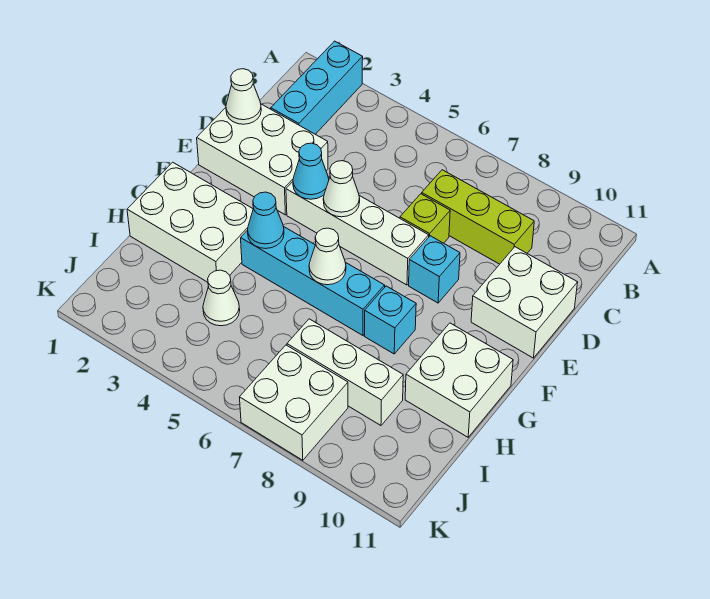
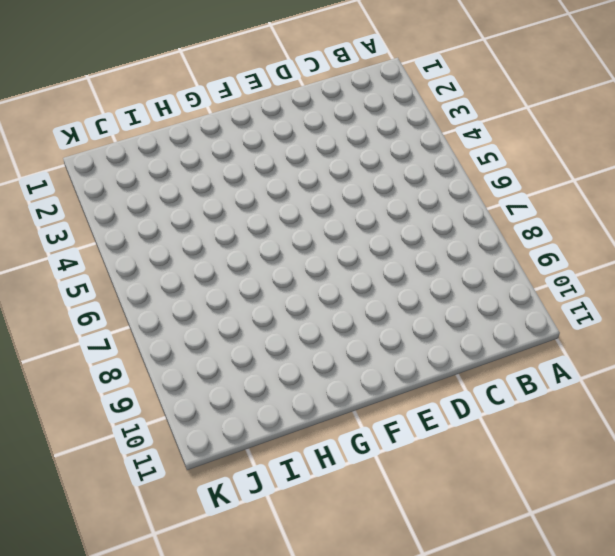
none -> cyan 1x3 brick [271,41,363,134]
none -> lime 1x3 brick [422,170,534,264]
none -> white 2x3 brick [197,104,328,215]

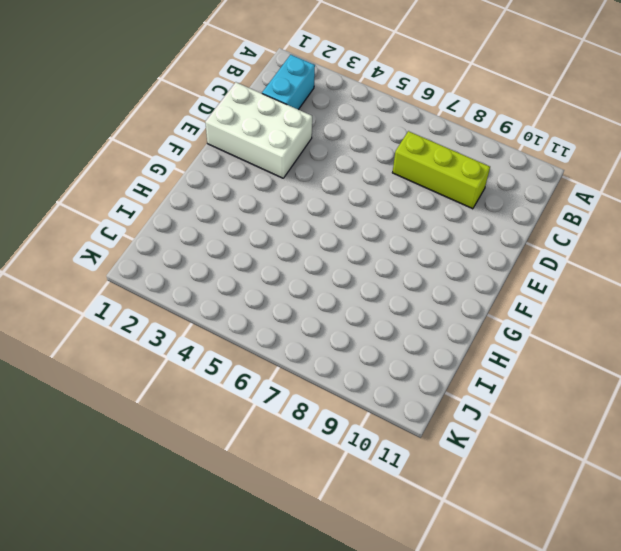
cyan 1x2 brick [262,55,315,110] -> cyan 1x3 brick [271,41,363,134]
none -> lime 1x1 brick [400,194,450,243]
none -> white 2x2 brick [471,247,578,358]
none -> white 1x4 brick [286,182,429,285]

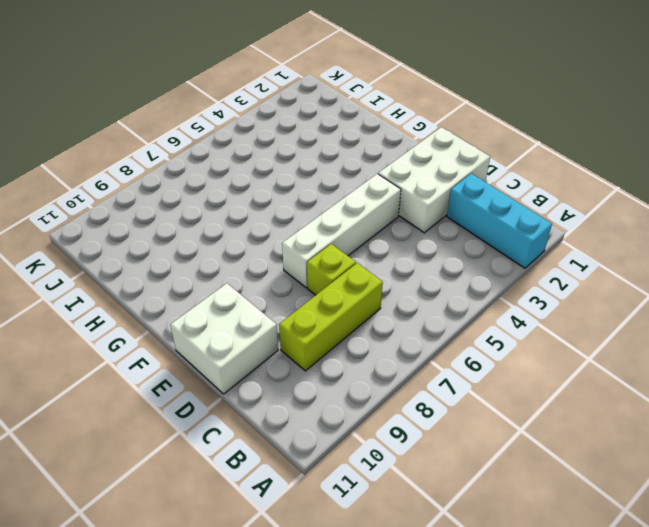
none -> cyan 1x1 brick [409,236,460,303]
none -> white 2x3 brick [127,162,253,282]
none -> cyan 1x4 brick [241,226,385,335]

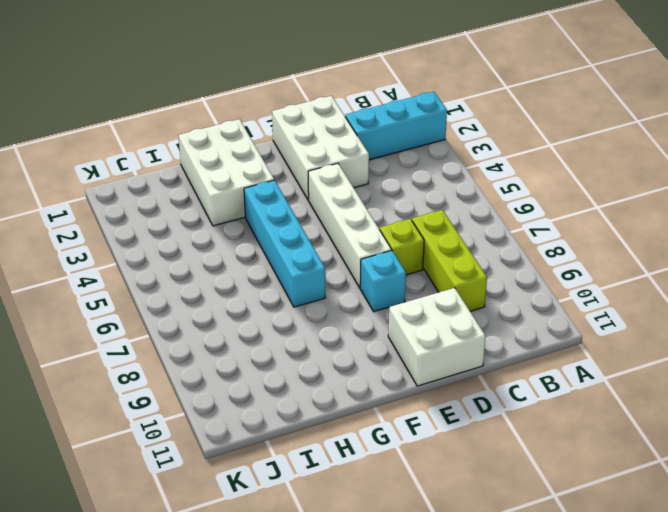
none -> cyan 1x1 brick [365,286,416,354]
none -> white 2x2 brick [405,323,513,437]
none -> white 1x1 cone [203,270,240,326]

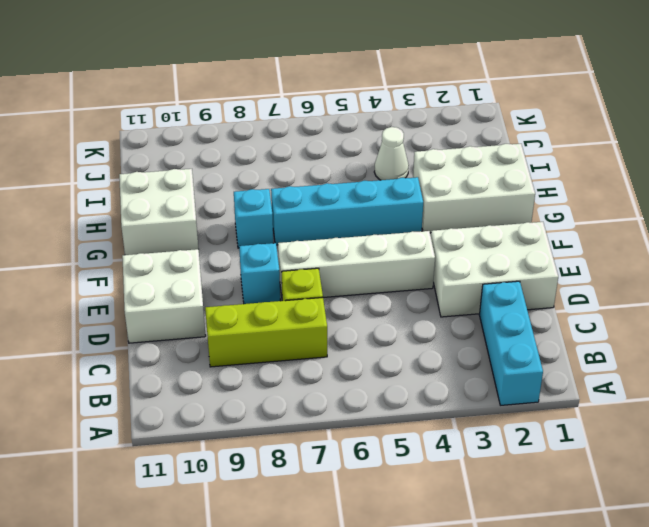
none -> white 1x3 brick [287,319,403,425]
none -> white 2x2 brick [240,345,348,460]
none -> white 1x1 cone [226,69,261,124]

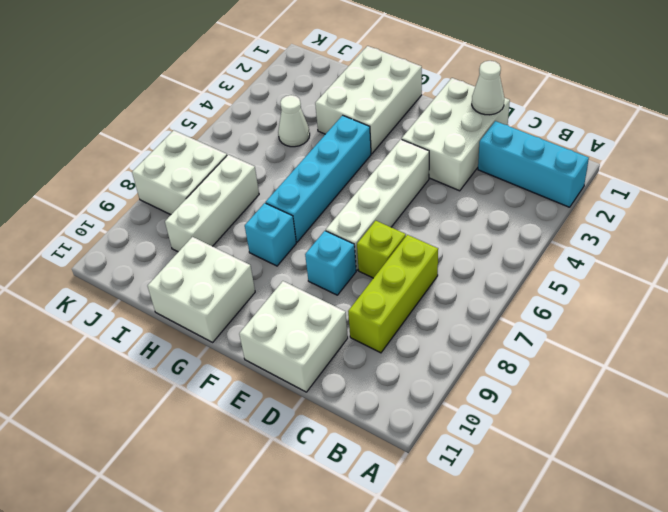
none -> cyan 1x1 cone [293,143,329,199]
none -> white 1x1 cone [323,161,360,217]
none -> cyan 1x1 cone [248,192,284,249]

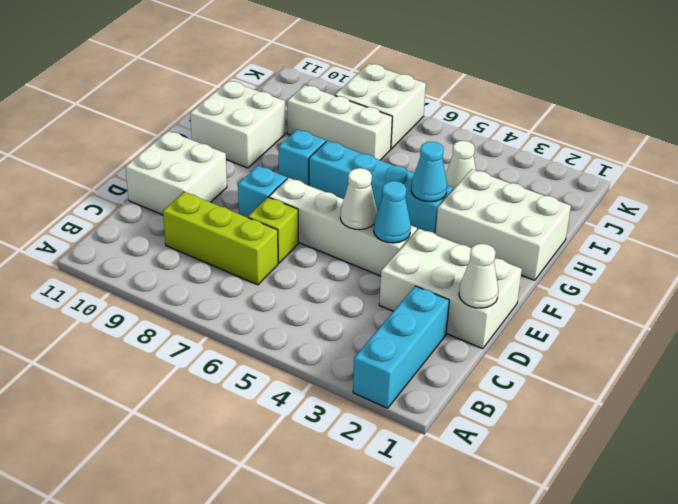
none -> white 1x1 cone [309,228,346,285]

